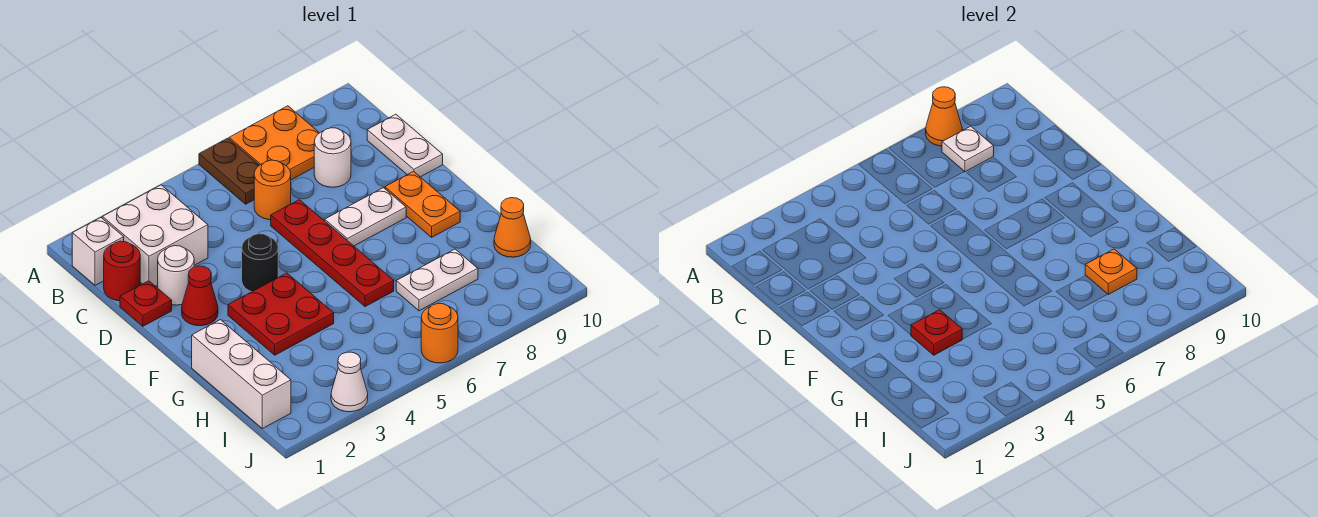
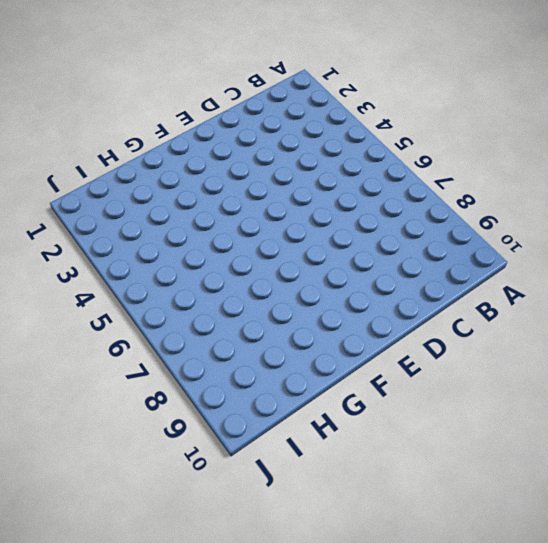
none -> brown 1x2 plate [199,138,259,204]
none -> orange 2x2 plate [229,106,319,180]
none -> white 1x1 brick [72,218,124,285]

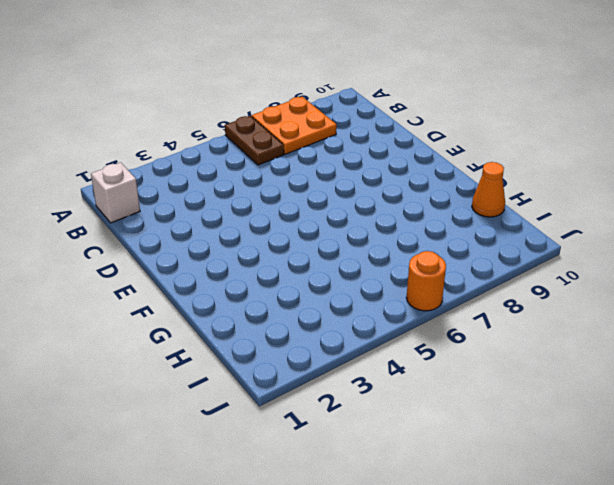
none -> white 2x2 brick [102,185,208,286]
none -> red 1x1 round brick [104,241,140,301]
none -> orange 1x1 round brick [254,160,291,220]

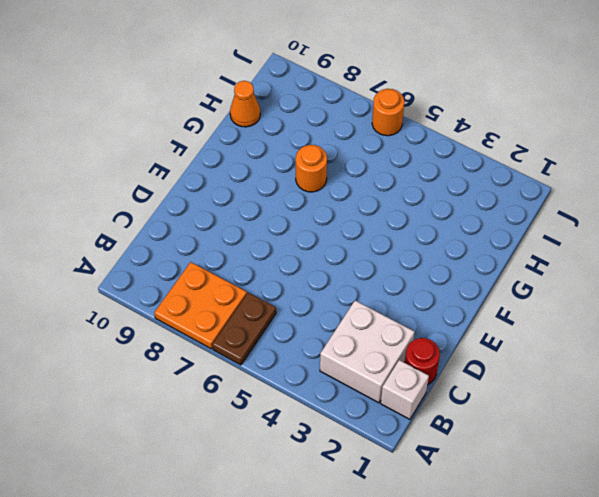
orange 1x1 round brick [296,145,327,192] -> orange 1x1 round brick moved to [254,160,291,220]
none -> white 1x1 round brick [314,128,351,187]
none -> white 1x2 plate [367,114,443,177]
none -> red 1x1 plate [120,281,172,326]

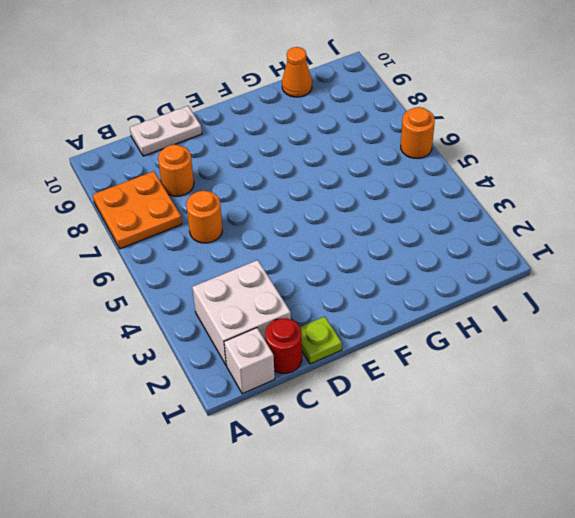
orange 1x1 round brick [158,145,194,196] -> white 1x1 round brick [314,128,351,187]
lime 1x1 plate [300,317,342,364] -> red 1x1 plate [120,281,172,326]
none -> brown 1x2 plate [199,138,259,204]
none -> white 1x1 round brick [158,246,194,305]
none -> red 1x4 plate [271,200,394,307]

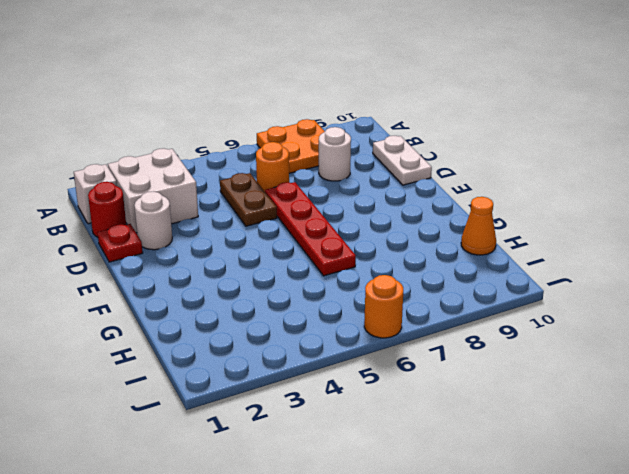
brown 1x2 plate [220,173,277,226] -> brown 1x2 plate moved to [199,138,259,204]
none -> red 1x1 cone [182,266,218,326]
none -> black 1x1 round brick [242,234,278,292]
none -> white 1x2 plate [325,188,406,246]

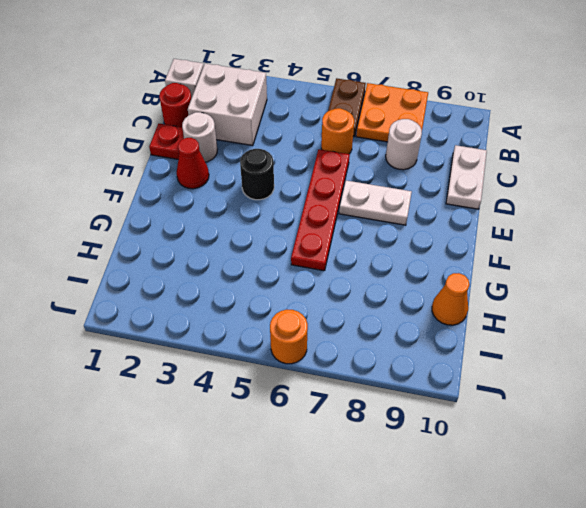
none -> orange 1x2 plate [385,172,460,237]
none -> red 2x2 plate [228,273,334,355]
none -> white 1x3 brick [192,320,291,429]

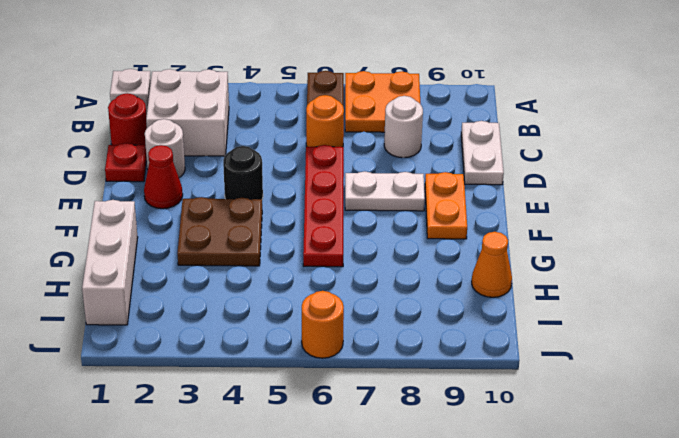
brown 2x2 plate [177,197,262,266] -> red 2x2 plate [228,273,334,355]
none -> white 1x2 plate [396,249,478,311]
none -> white 1x1 cone [331,352,368,412]
none -> orange 1x1 cone [926,87,962,146]

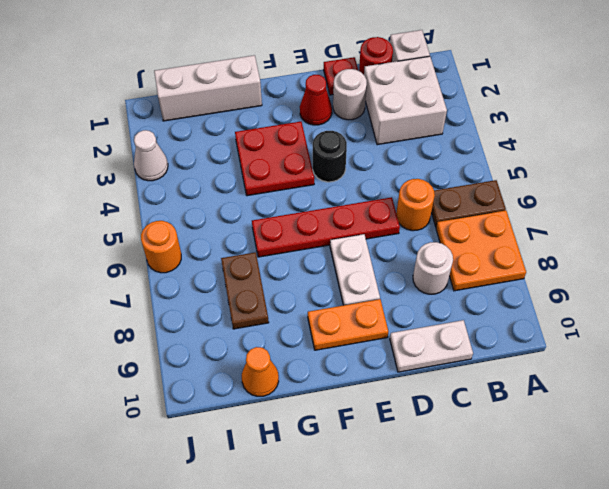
brown 1x2 plate [221,252,269,329] -> white 1x2 plate [396,249,478,311]
none -> orange 1x1 cone [926,87,962,146]
none -> white 1x1 plate [942,126,994,172]
none -> red 1x1 plate [911,310,962,355]

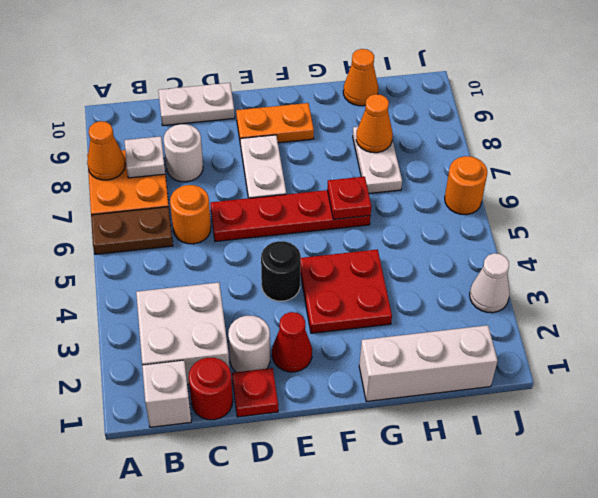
red 1x1 plate [327,177,371,219] -> red 1x1 plate moved to [911,310,962,355]
orange 1x1 cone [356,94,393,153] -> orange 1x1 plate [1085,249,1137,294]

